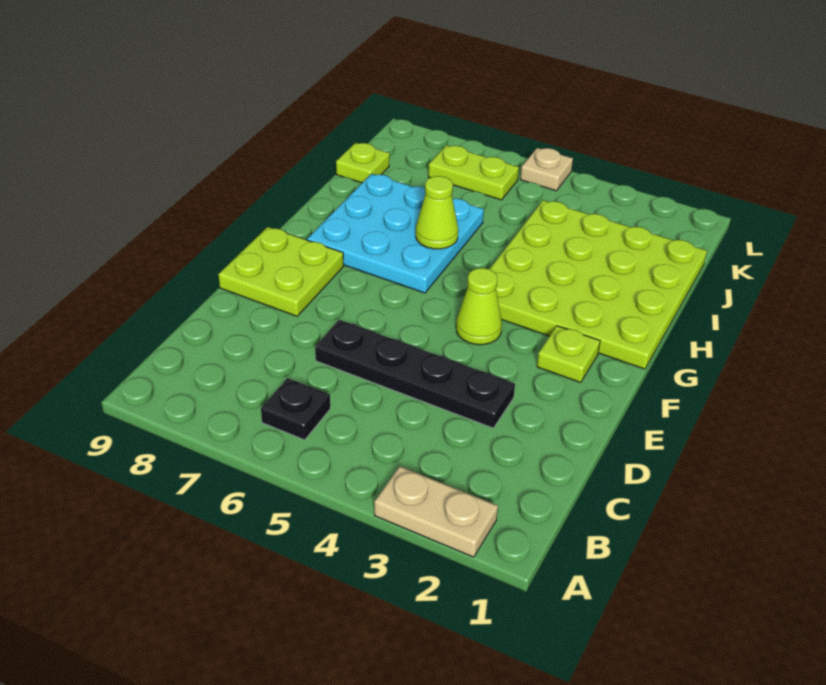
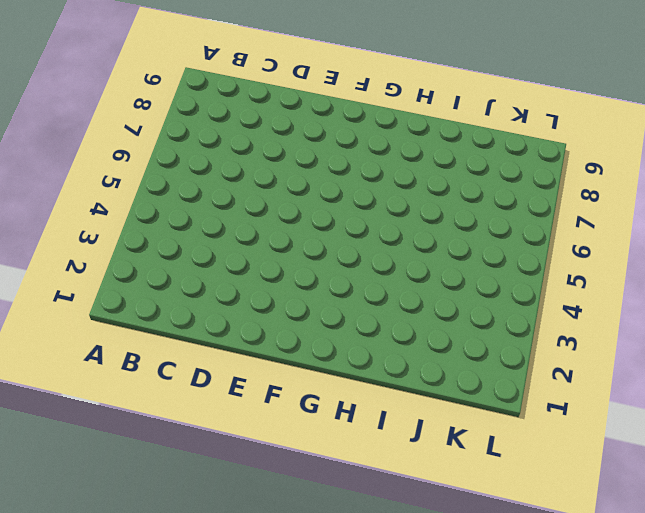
none -> tan 1x2 plate [374,466,498,557]
none -> black 1x1 plate [261,378,330,440]
none -> black 1x4 plate [315,320,515,428]

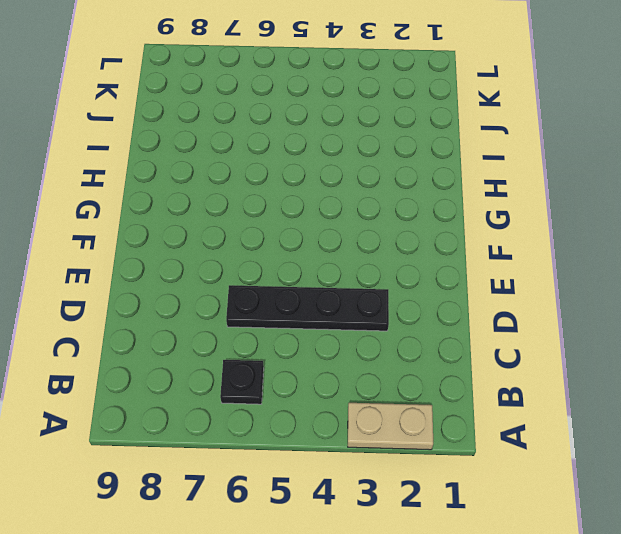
none -> lime 2x2 plate [218,227,344,316]
none -> lime 1x1 plate [537,326,600,382]
none -> lime 1x1 cone [456,268,502,345]

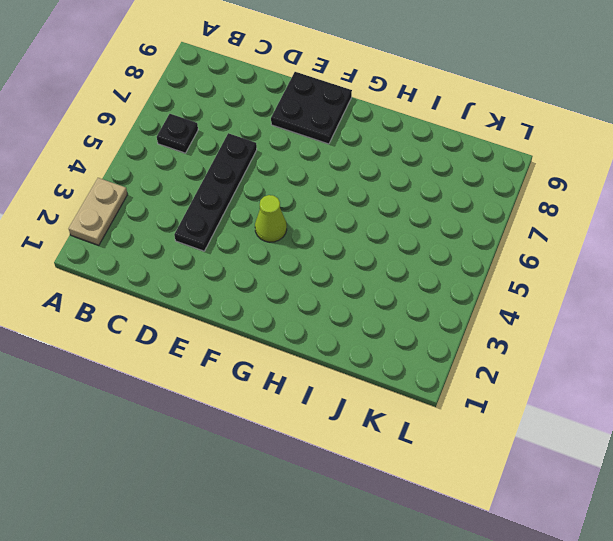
black 2x2 plate [271,72,352,144] -> lime 2x2 plate [218,227,344,316]
none -> lime 1x1 plate [537,326,600,382]
none -> lime 4x4 plate [490,200,707,369]
none -> cyan 3x3 plate [307,174,484,293]

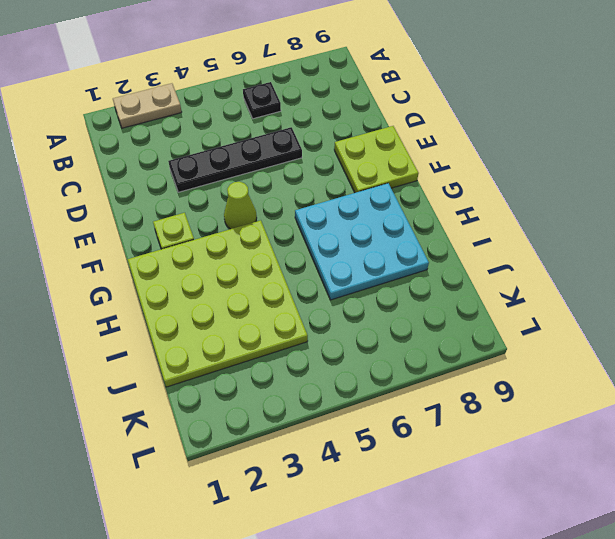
none -> lime 1x1 plate [336,143,390,183]
none -> lime 1x2 plate [428,145,519,200]
none -> tan 1x1 plate [520,148,573,191]

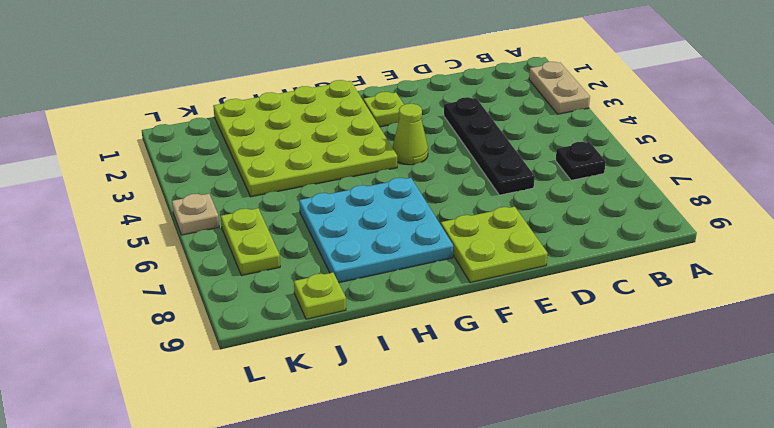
none -> lime 1x1 cone [416,176,458,249]

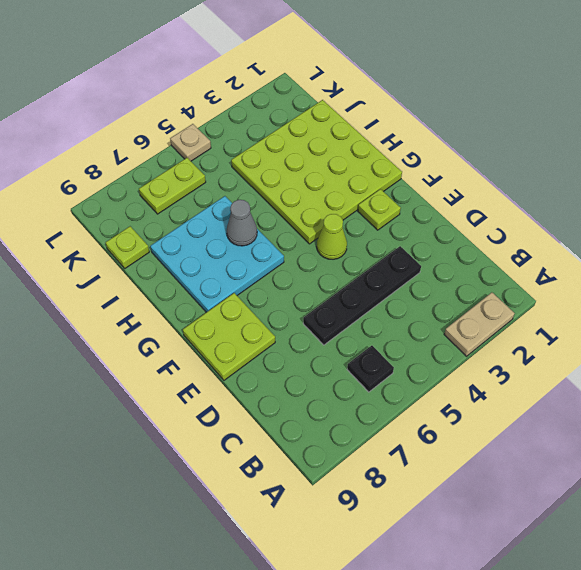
grey 1x1 cone [227,200,257,246] -> lime 1x1 cone [416,176,458,249]

